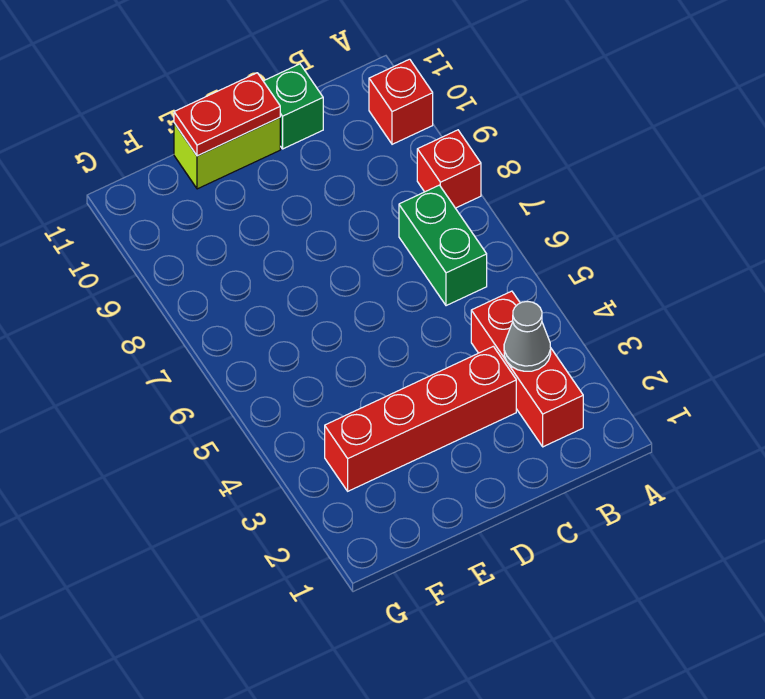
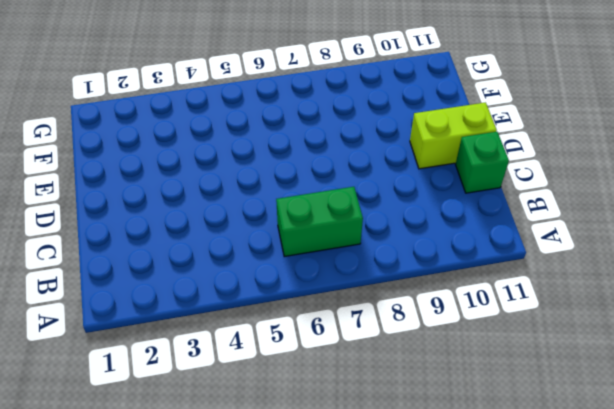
lime 1x2 brick [410,102,497,169] -> lime 1x2 brick turned to [174,118,280,189]
none -> red 1x1 brick [417,130,481,208]
none -> red 1x1 brick [369,59,433,144]

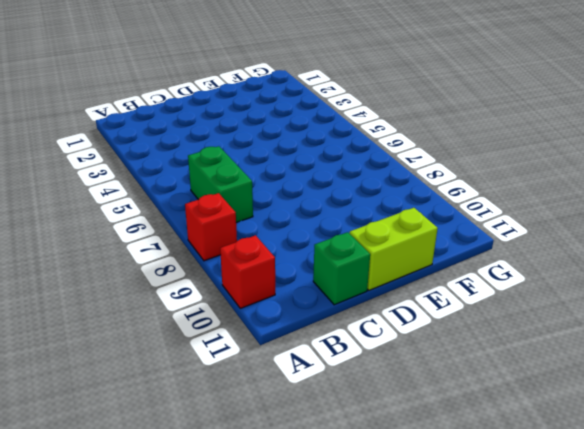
none -> red 1x3 brick [471,291,583,447]
none -> red 1x4 brick [325,346,516,491]

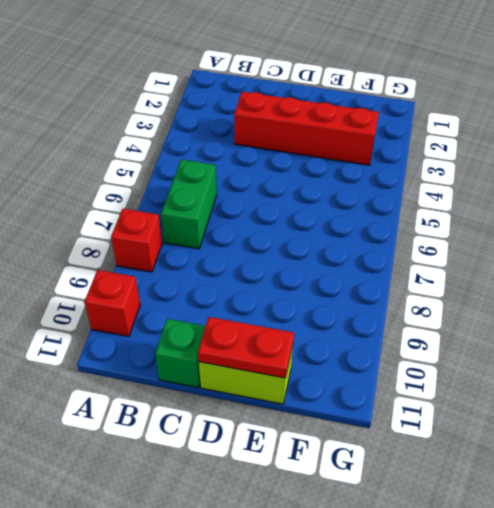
none -> red 1x3 brick [471,291,583,447]
none -> grey 1x1 cone [504,302,551,371]

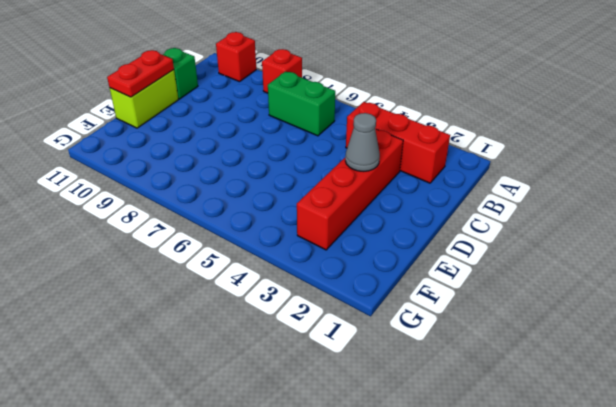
grey 1x1 cone [345,113,380,171] -> grey 1x1 cone moved to [504,302,551,371]

